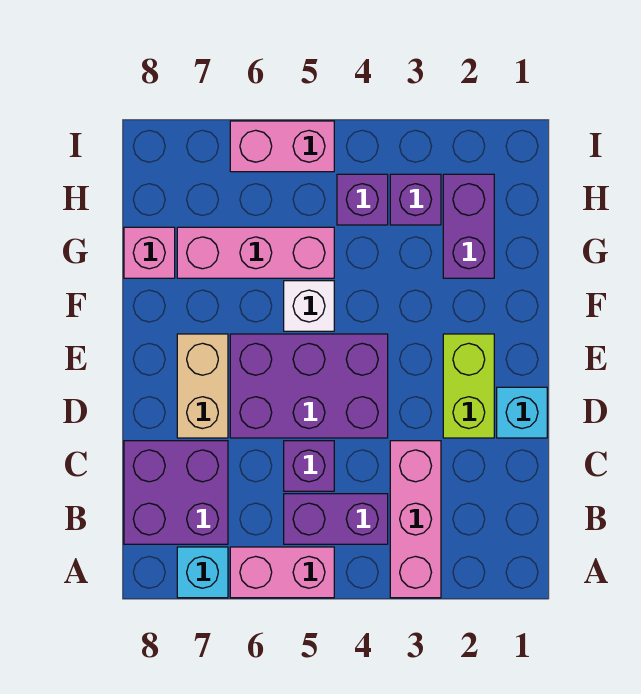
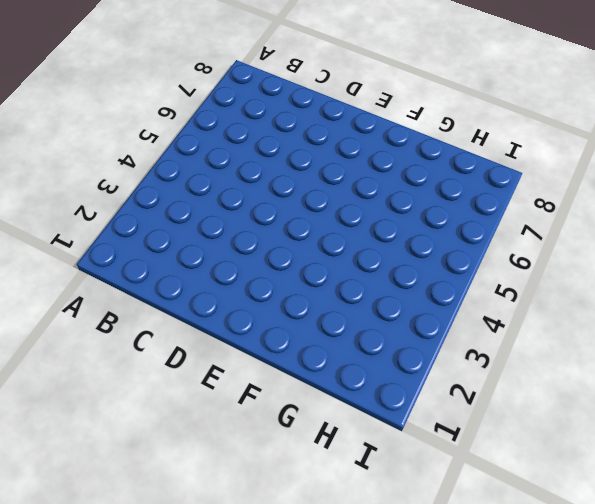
none -> pink 1x3 brick [390,441,441,598]
none -> pink 1x2 brick [230,547,334,598]
none -> cyan 1x1 brick [177,547,228,598]

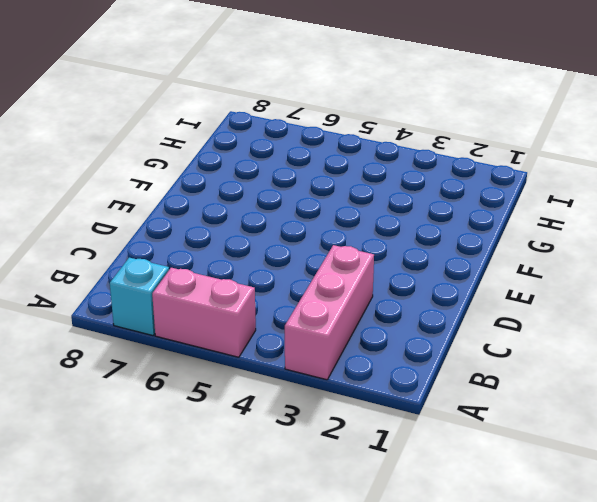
none -> purple 1x2 brick [284,494,388,544]
none -> purple 2x2 brick [124,441,228,544]
none -> purple 1x1 brick [284,441,334,491]

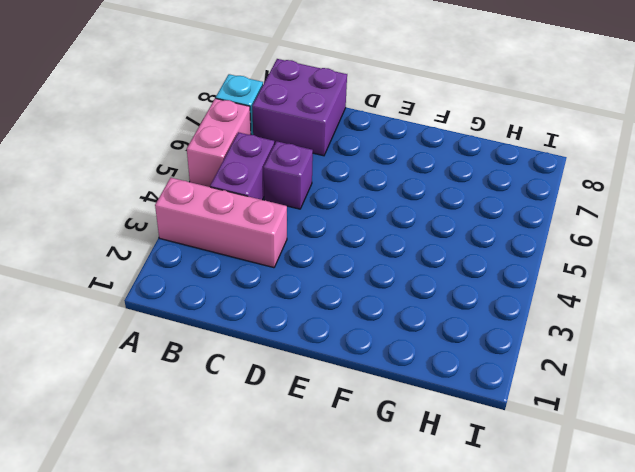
none -> cyan 1x1 brick [497,387,547,438]
none -> lime 1x2 brick [443,334,494,438]
none -> purple 2x3 brick [230,334,388,438]

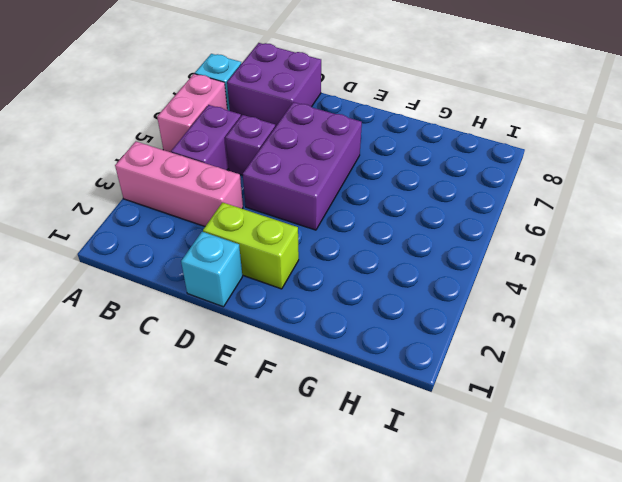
none -> tan 1x2 brick [177,334,228,438]
none -> white 1x1 brick [284,281,334,331]
none -> purple 1x2 brick [443,174,494,278]

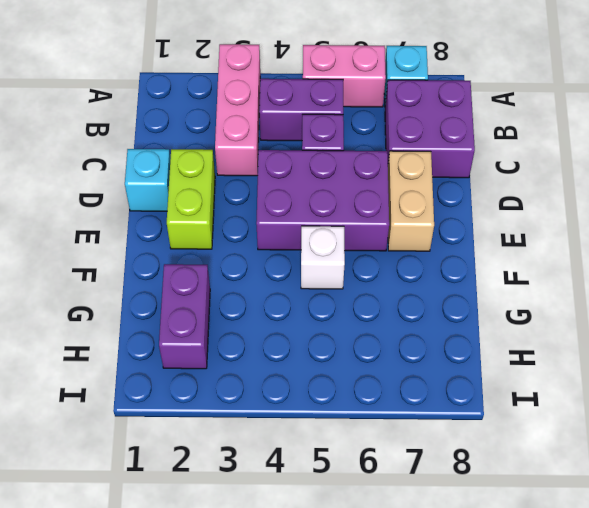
none -> pink 1x3 brick [177,227,334,278]
none -> pink 1x1 brick [124,227,175,278]
none -> purple 1x1 brick [390,174,441,225]

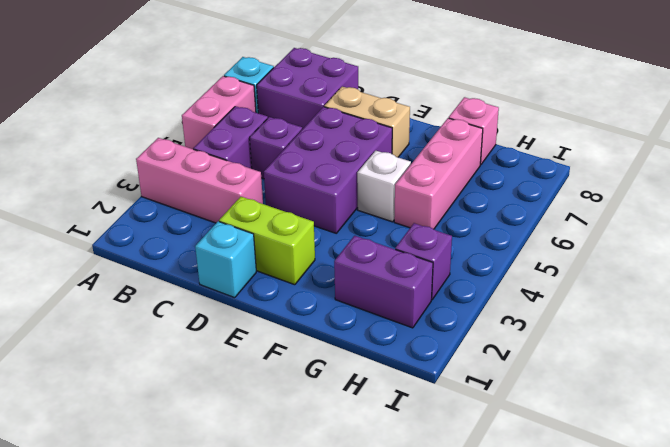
none -> purple 1x1 brick [337,174,388,225]
none -> pink 1x2 brick [230,121,334,172]

